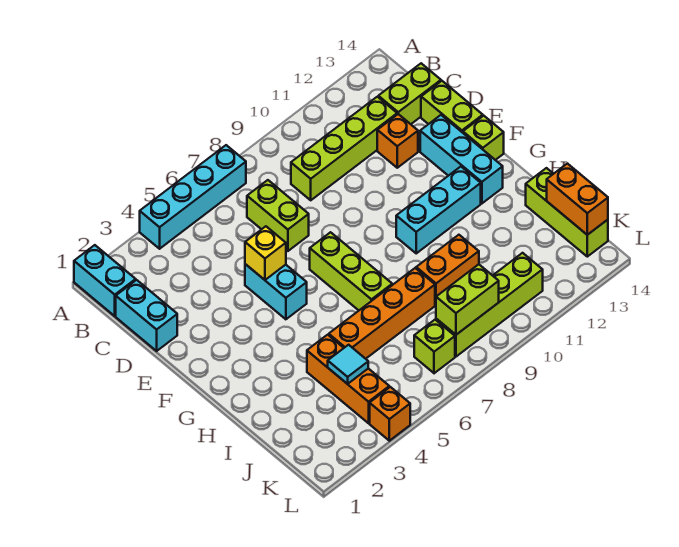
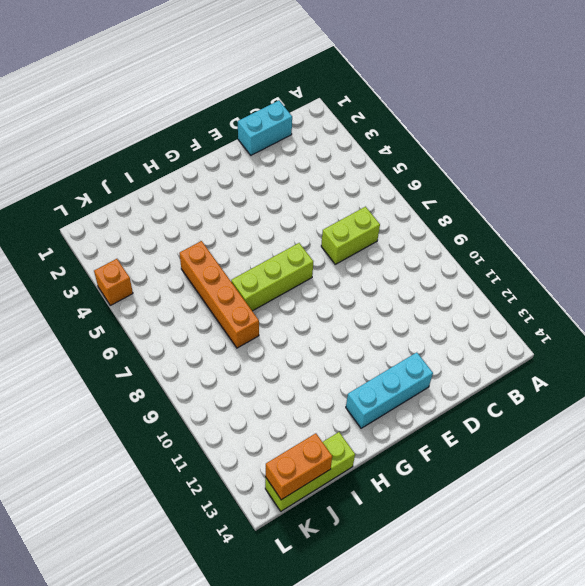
none -> cyan 1x2 brick [74,245,136,316]
none -> cyan 1x4 brick [140,145,246,249]
none -> lime 1x4 brick [291,97,397,200]

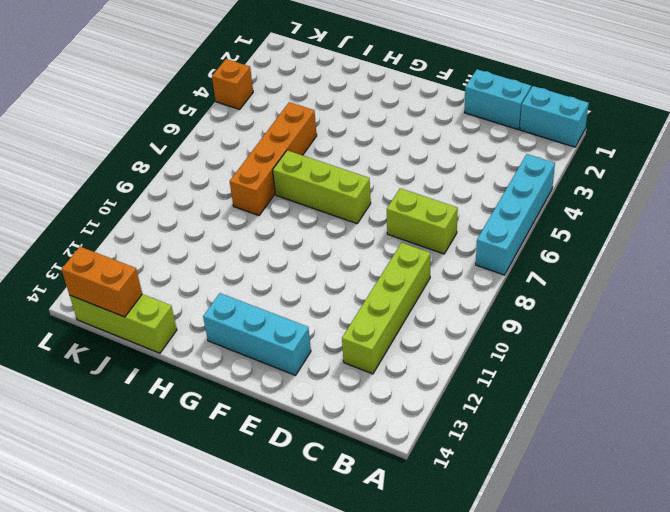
none -> lime 1x2 brick [378,63,441,124]
none -> orange 1x1 brick [377,114,418,168]
none -> lime 1x2 brick [421,81,483,133]

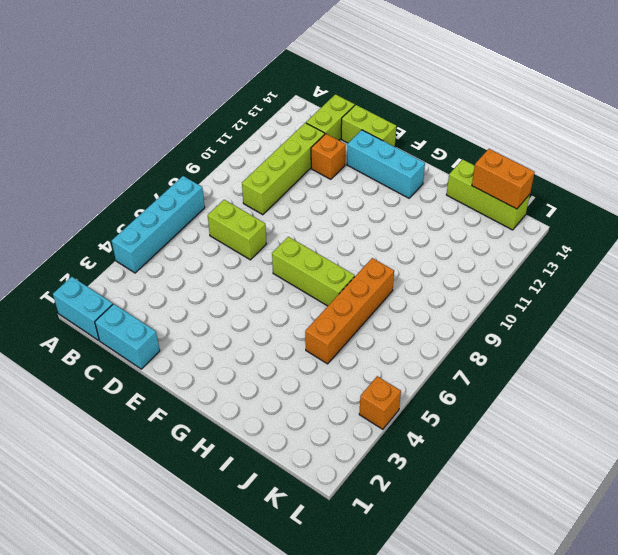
none -> cyan 1x2 brick [245,264,307,319]
none -> lime 1x1 brick [463,116,504,160]
none -> cyan 1x3 brick [396,167,481,253]

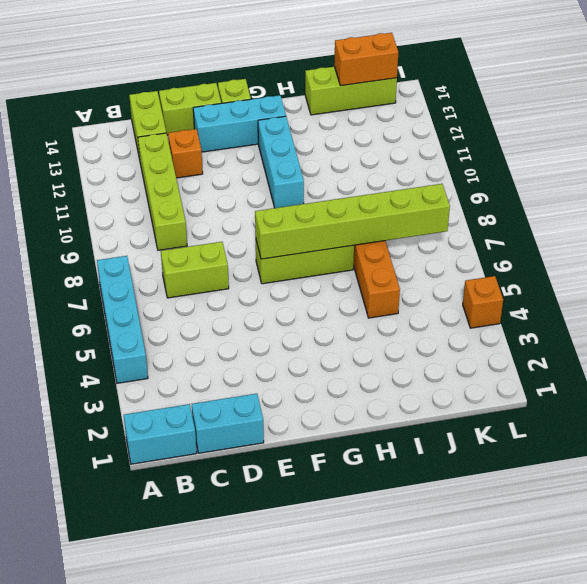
lime 1x6 brick [255,184,450,259] -> none
none -> cyan 1x2 brick [245,264,307,319]
none -> orange 1x3 brick [307,335,389,423]
none -> orange 1x2 brick [416,235,479,305]

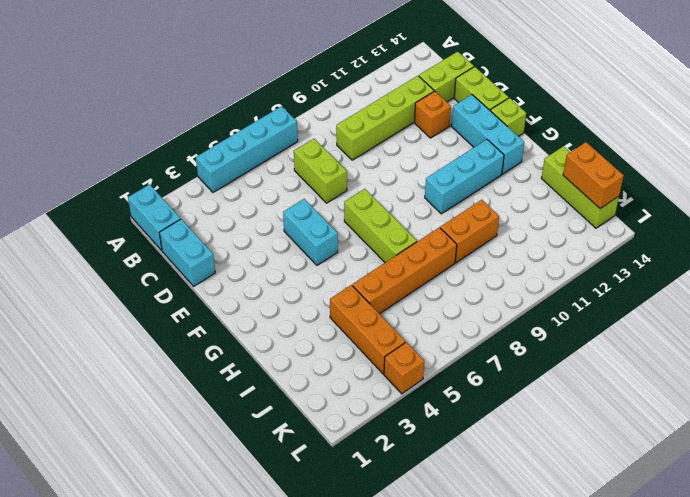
none -> lime 1x1 brick [414,320,455,373]
none -> lime 1x4 brick [436,253,543,357]
none -> yellow 1x1 brick [245,226,286,280]

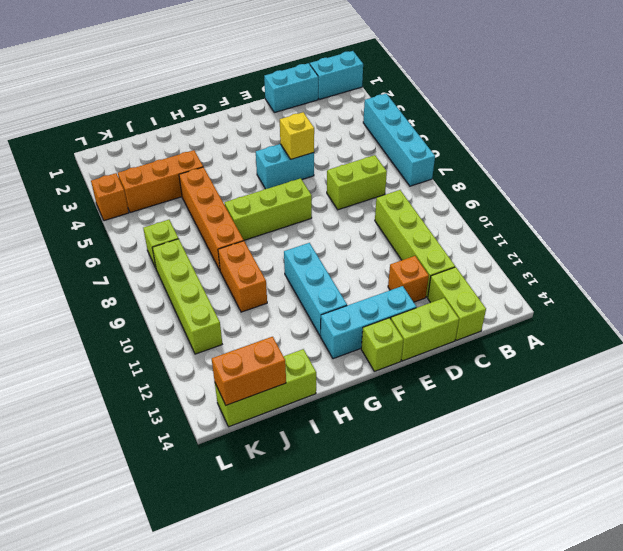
none -> cyan 1x1 tile [328,345,368,384]
none -> lime 1x2 brick [436,264,499,335]

